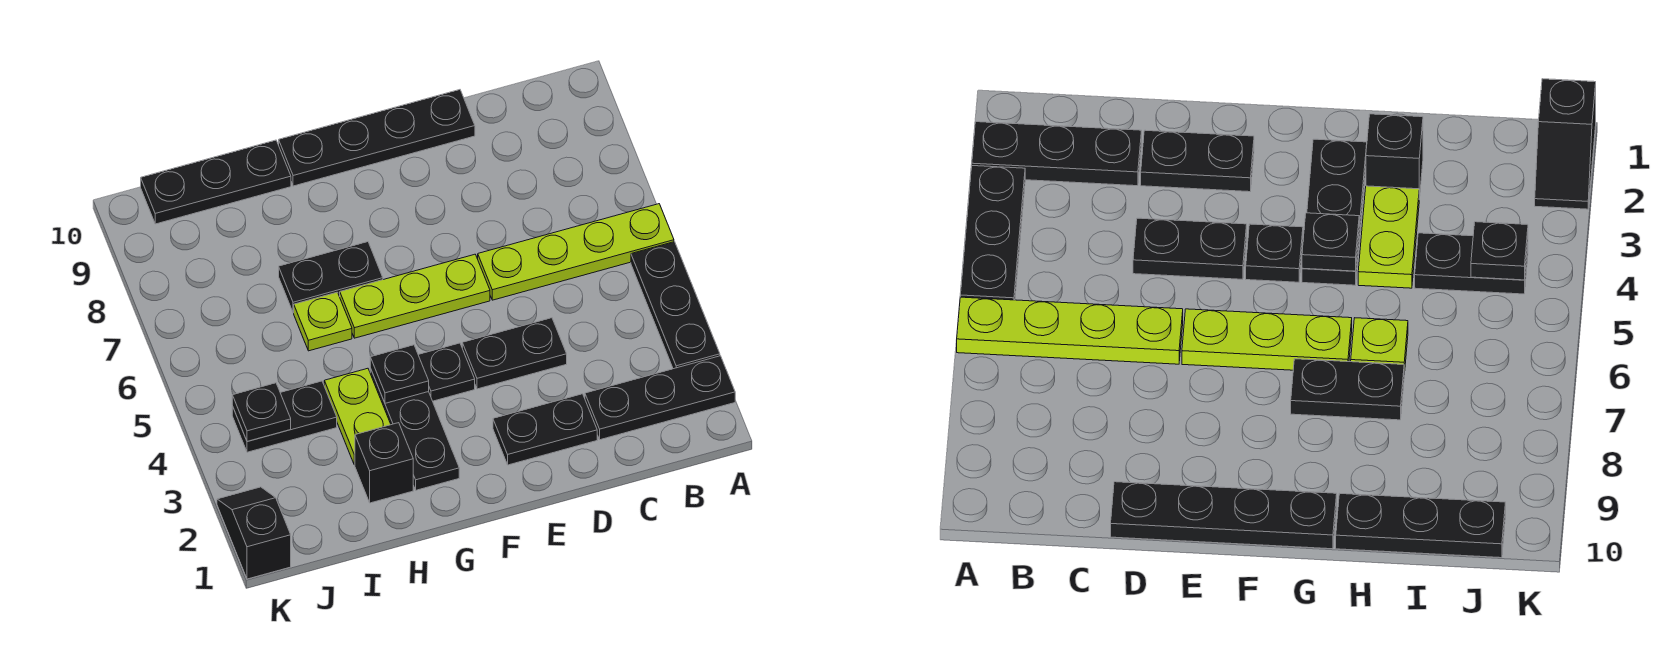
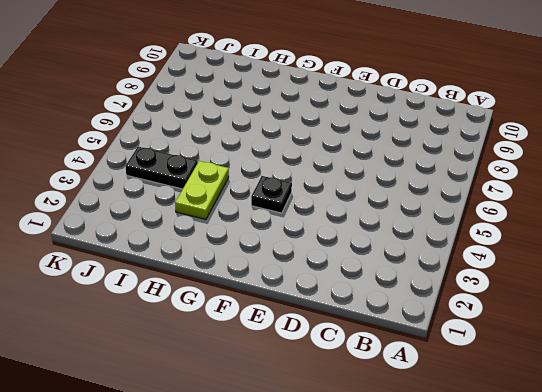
none -> black 1x3 plate [585,356,735,440]
none -> black 1x3 plate [631,242,720,369]
none -> lime 1x4 plate [478,204,674,300]

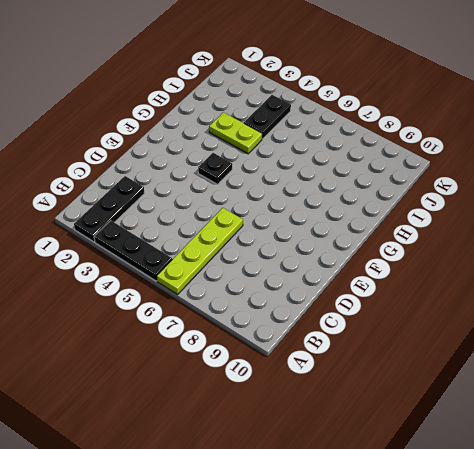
none -> black 1x2 plate [493,394,597,465]
none -> black 1x2 plate [462,318,567,389]
none -> black 1x4 plate [279,90,475,186]

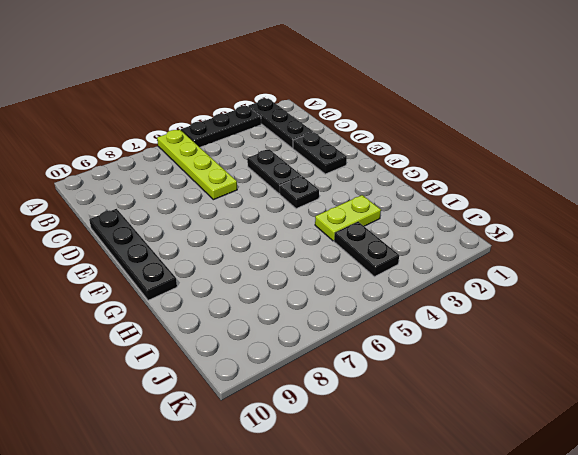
none -> lime 1x3 plate [340,254,490,338]
none -> black 1x3 plate [370,368,459,490]
none -> black 1x2 plate [279,242,383,313]

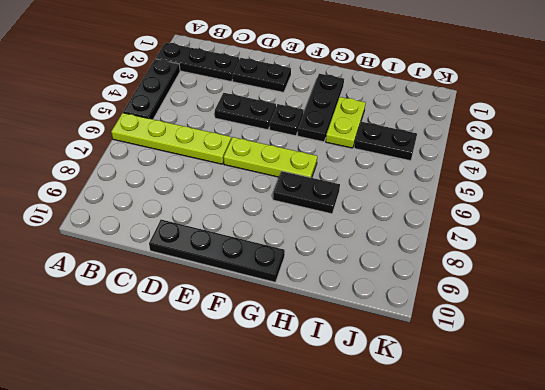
none -> black 1x1 brick [355,423,413,503]
none -> lime 1x1 plate [294,292,352,351]
none -> black 1x3 plate [141,140,291,224]

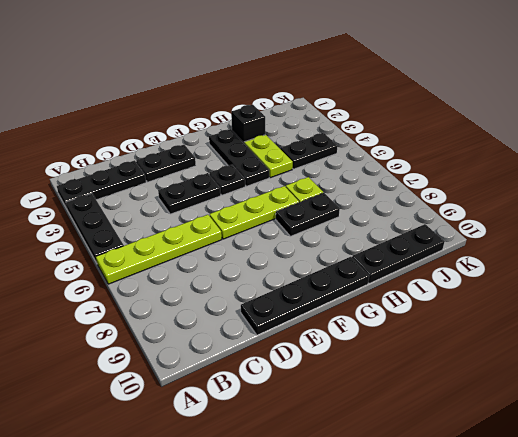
none -> black 1x2 slope [217,487,291,579]
none -> black 1x1 plate [370,345,429,403]
none -> black 1x1 plate [232,383,291,442]

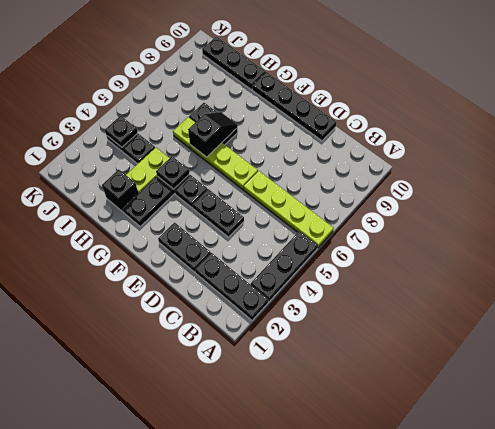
black 1x2 slope [188,112,238,157] -> black 1x2 slope moved to [217,487,291,579]

